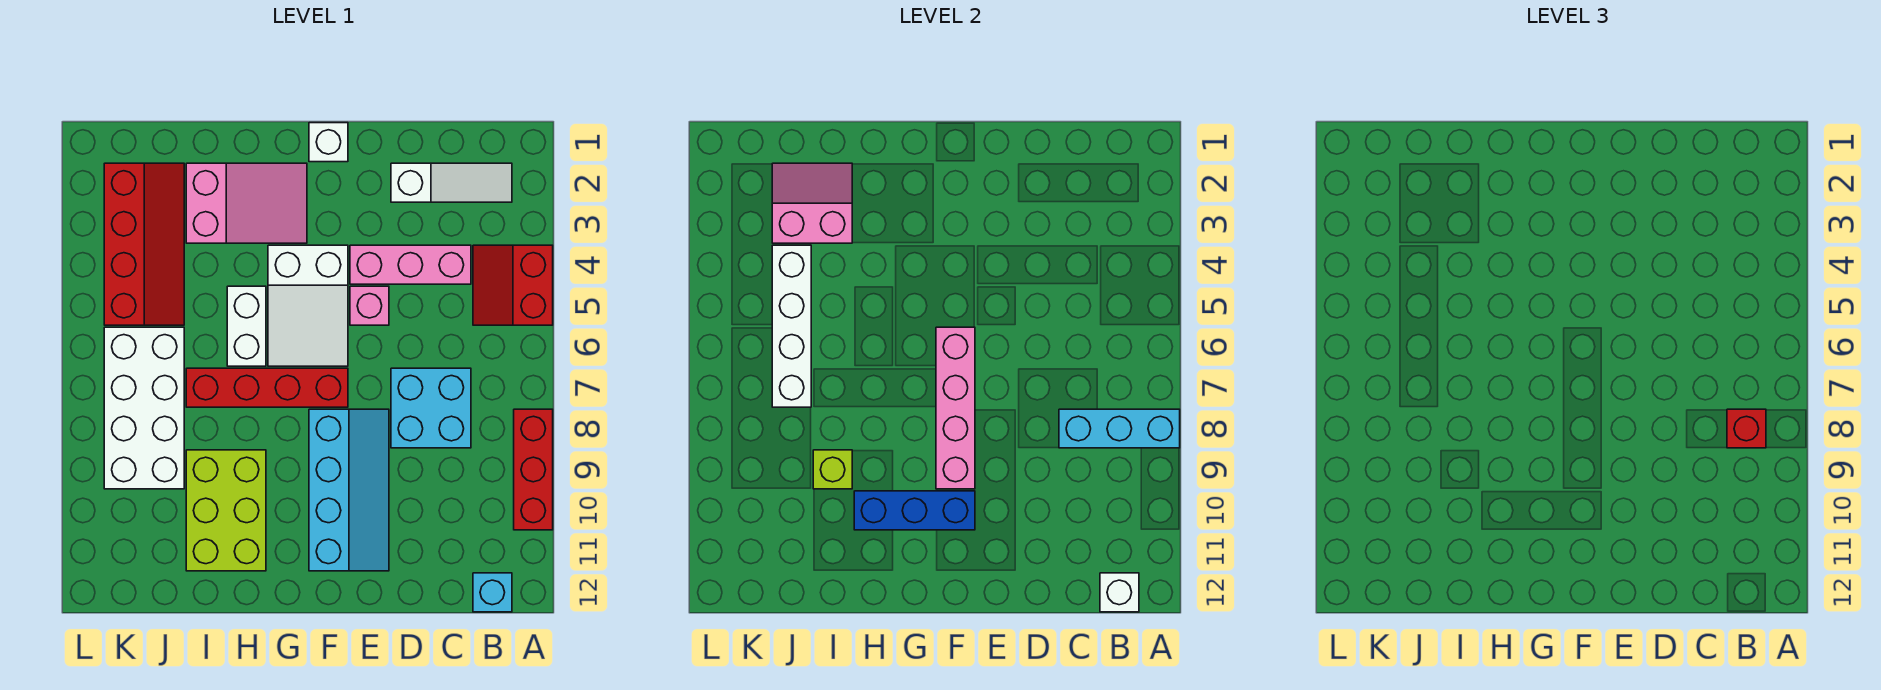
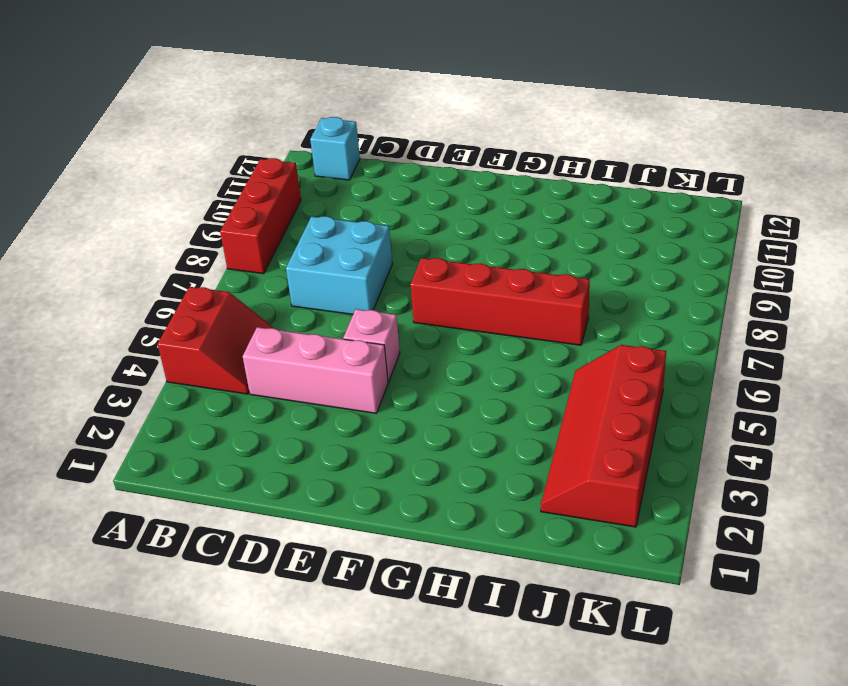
none -> white 1x3 slope [391,163,512,202]
none -> cyan 2x4 slope [309,409,389,571]
none -> white 1x1 brick [309,123,348,162]

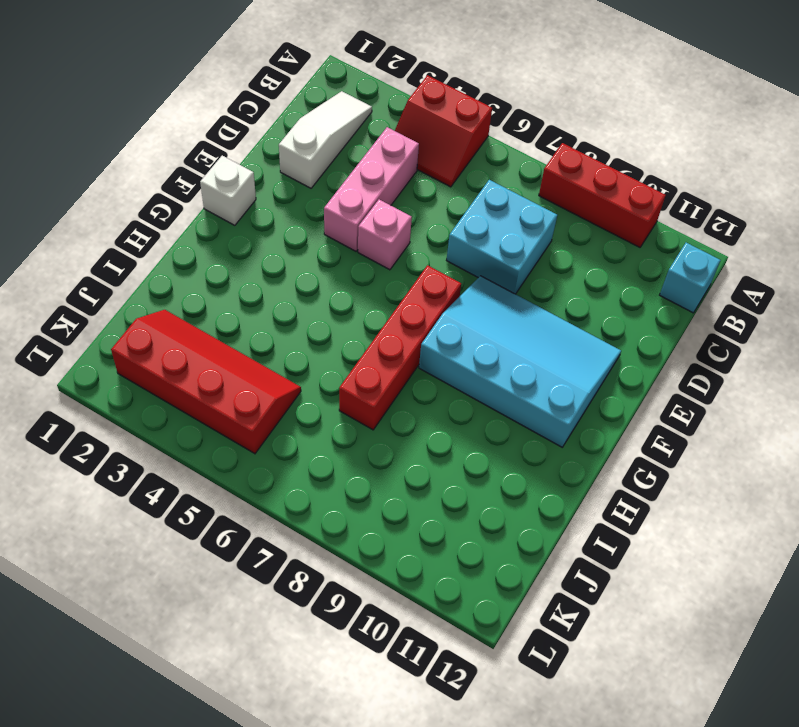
cyan 3x4 slope [419,276,621,447] -> cyan 2x4 slope [309,409,389,571]
none -> white 2x3 slope [268,245,348,366]
none -> pink 2x3 slope [186,163,307,243]
none -> white 1x2 brick [227,286,266,366]

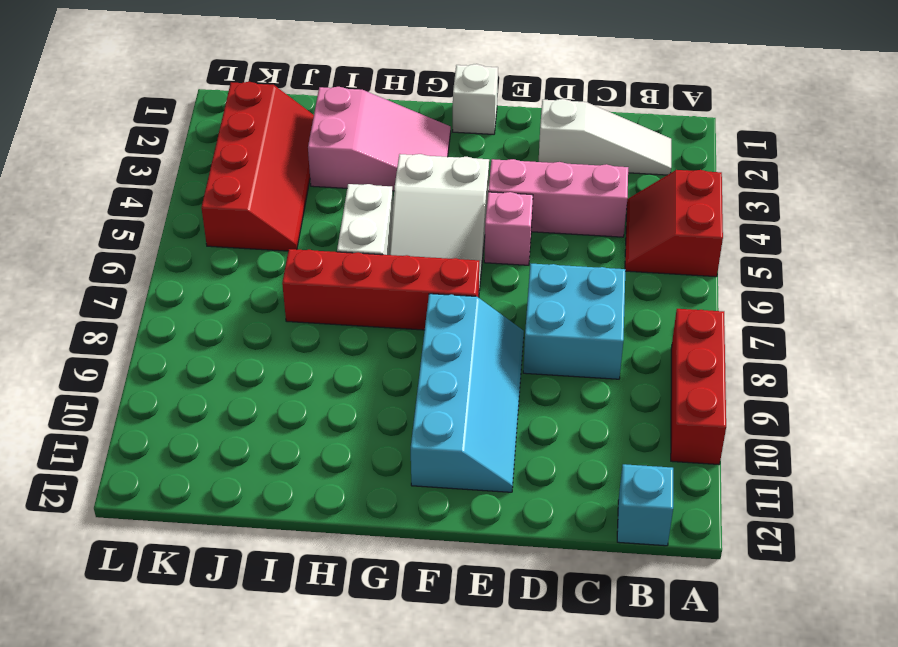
none -> lime 2x3 brick [186,450,266,571]
none -> white 2x4 brick [104,327,184,489]
none -> cyan 1x3 brick [1059,409,1180,448]

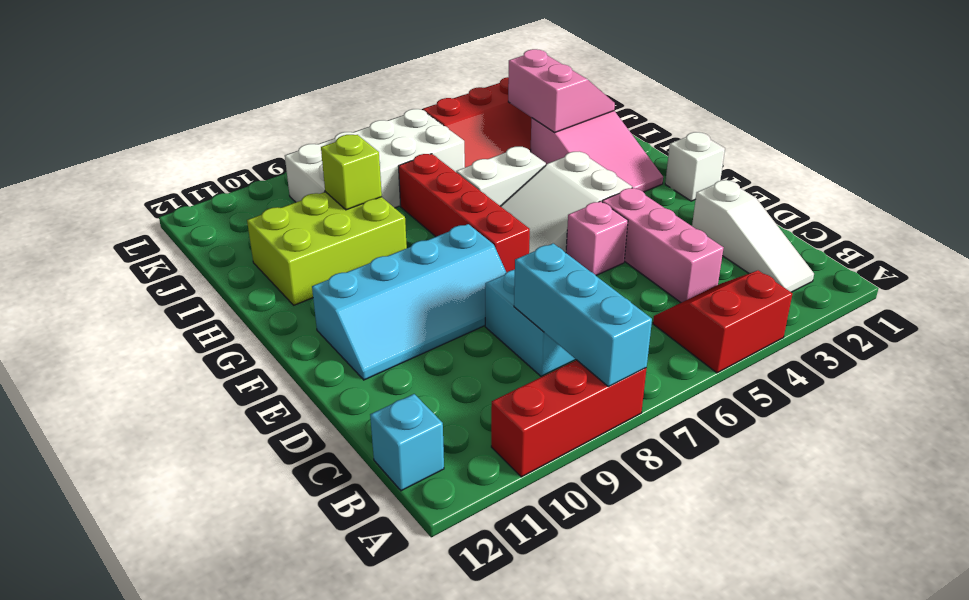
none -> white 1x1 brick [1100,573,1139,612]
none -> pink 1x4 brick [936,327,975,489]
none -> blue 1x3 brick [854,491,975,530]

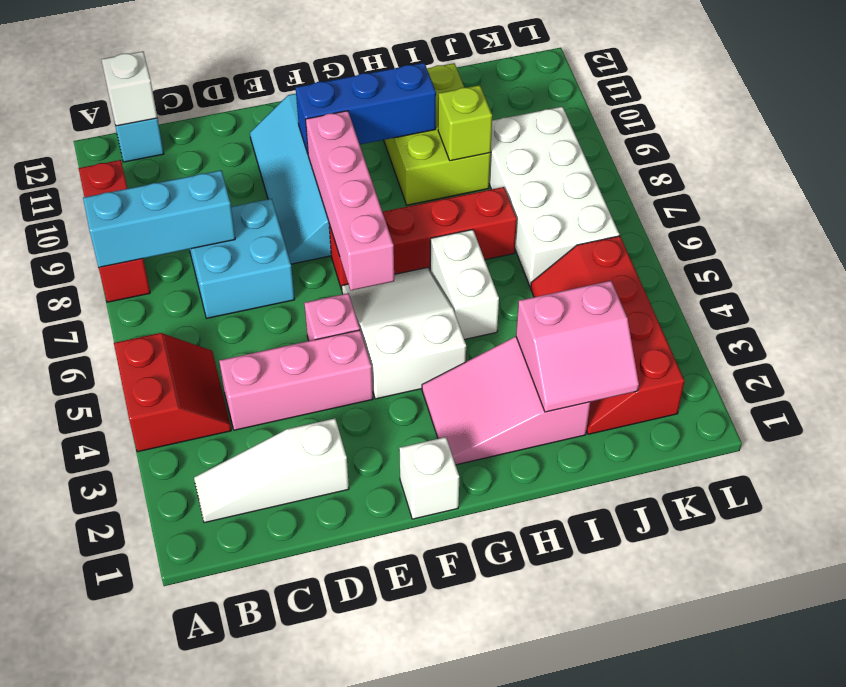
none -> white 1x4 brick [772,245,811,407]
none -> red 1x1 brick [1727,409,1766,448]

